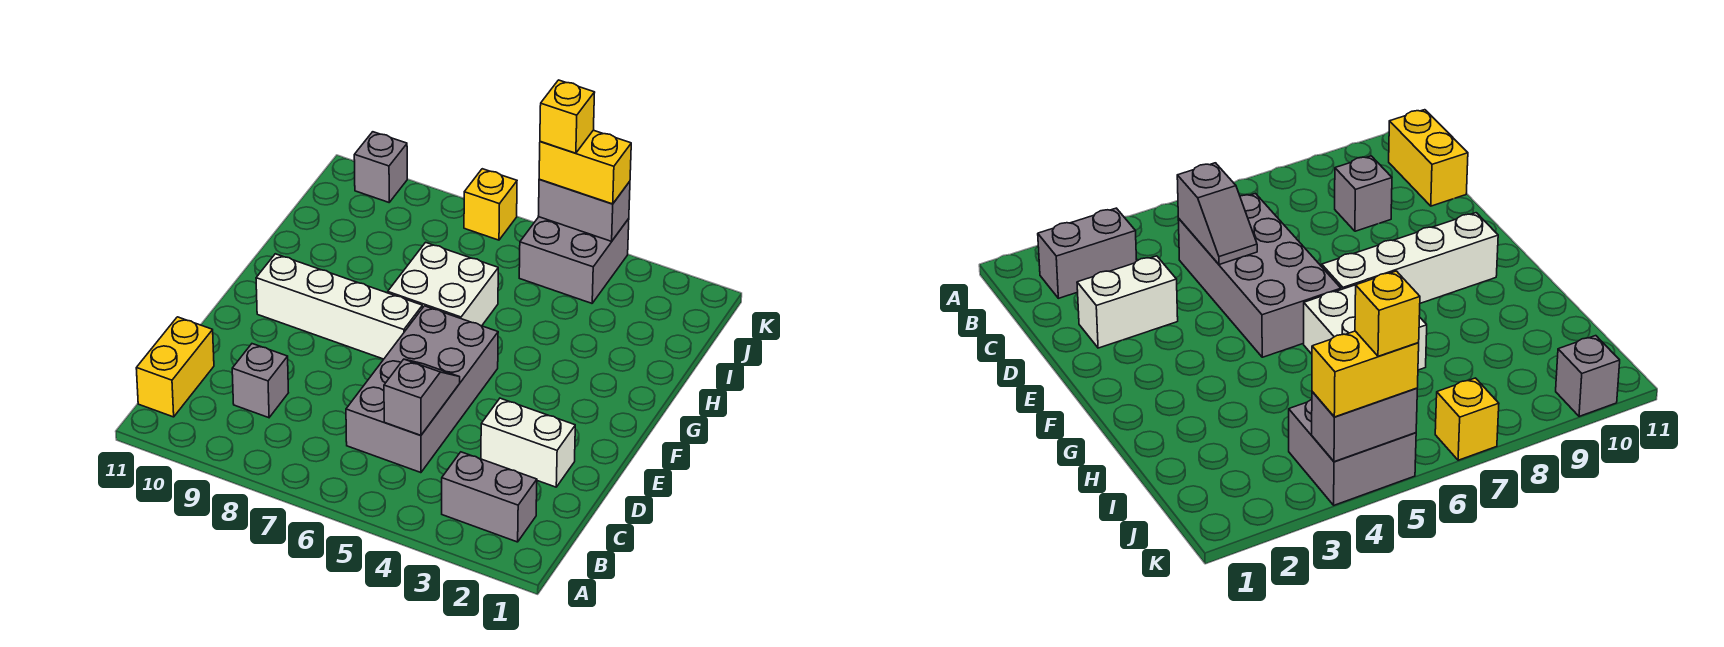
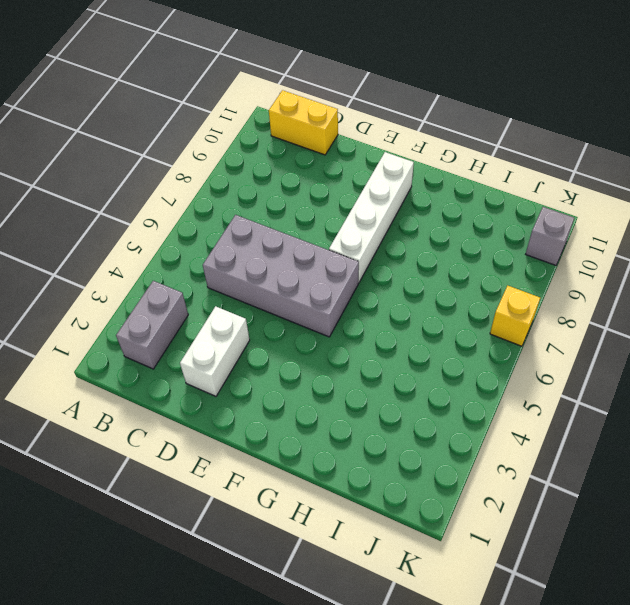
none -> grey 1x1 brick [232,344,288,418]
none -> white 2x2 brick [388,242,498,326]
none -> grey 2x2 brick [519,217,629,303]

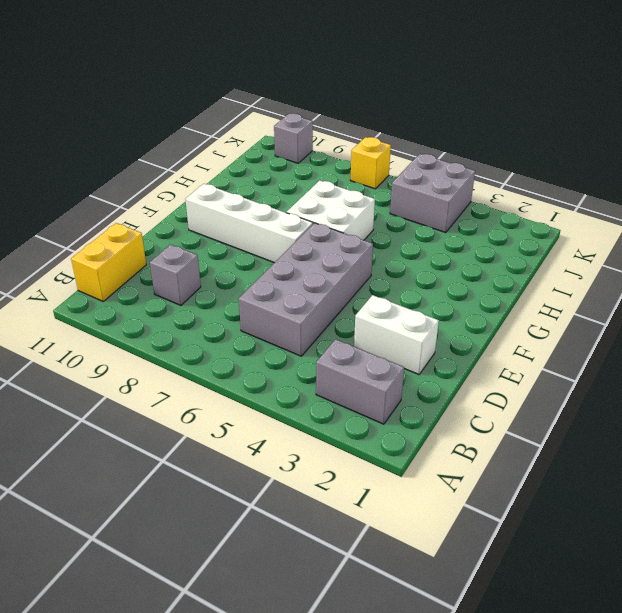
none -> grey 1x2 slope [384,359,460,435]
none -> grey 1x2 brick [538,179,630,241]
none -> yellow 1x2 brick [539,130,631,204]

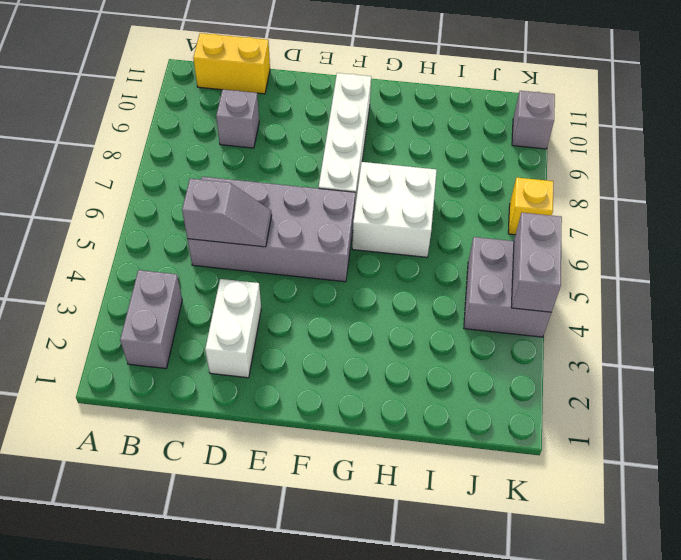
none -> yellow 1x2 brick [539,130,631,204]
none -> yellow 1x1 brick [540,80,595,153]

